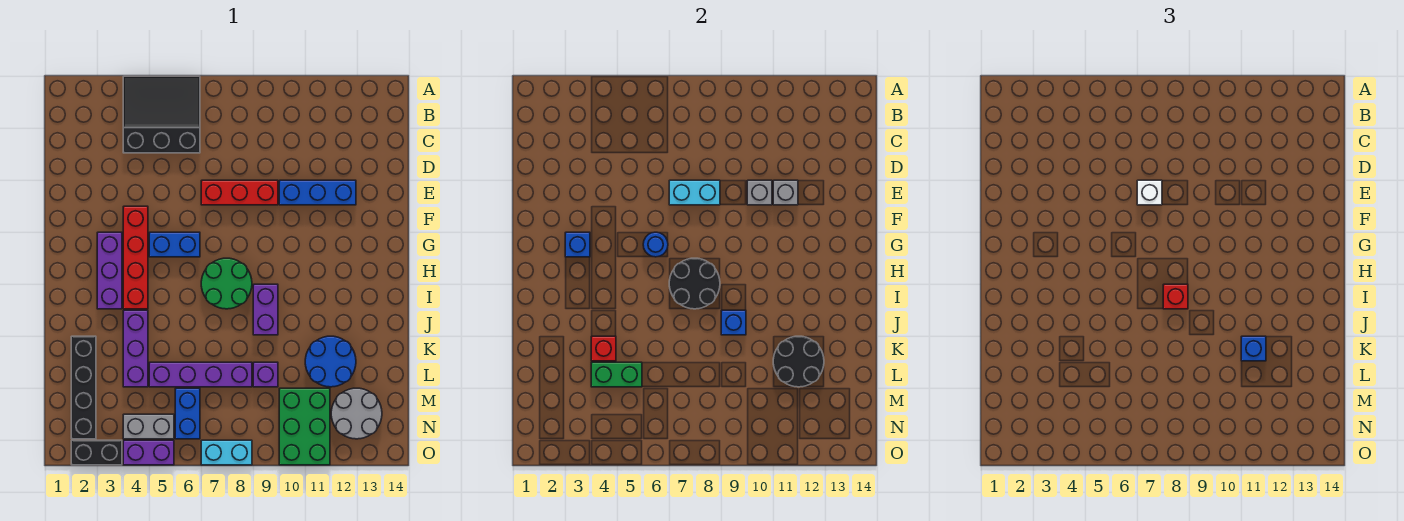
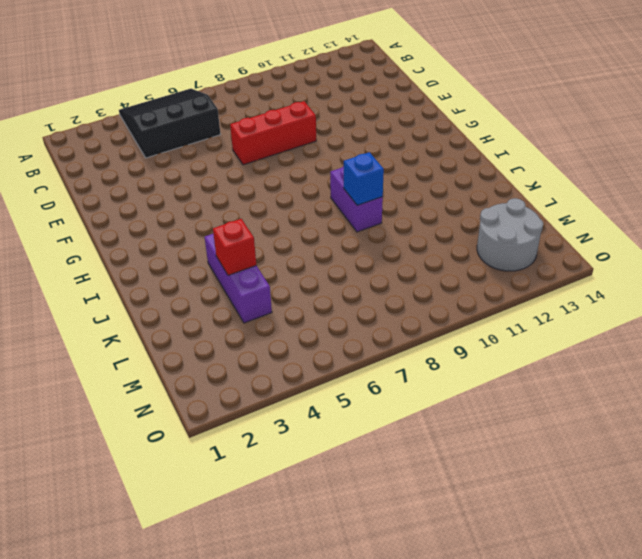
none -> blue 1x3 brick [279,180,356,205]
none -> red 1x4 brick [123,206,148,309]
none -> purple 1x3 brick [97,232,122,309]
none -> blue 1x2 brick [149,232,200,257]

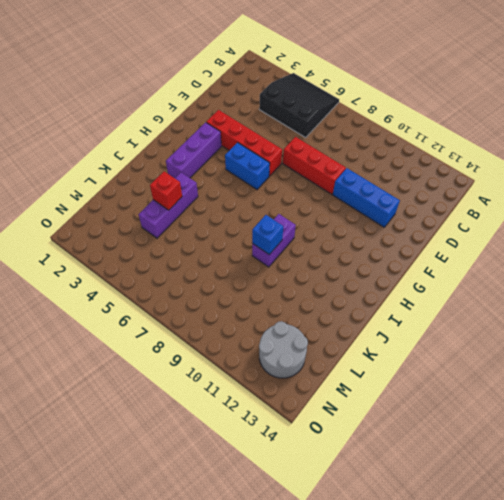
red 1x4 brick [206,110,282,176] -> red 1x4 brick turned to [123,206,148,309]
none -> green 2x2 round brick [201,258,252,309]
none -> black 1x4 brick [71,336,96,439]
none -> blue 2x2 round brick [305,336,356,387]
none -> purple 1x4 brick [149,362,252,387]

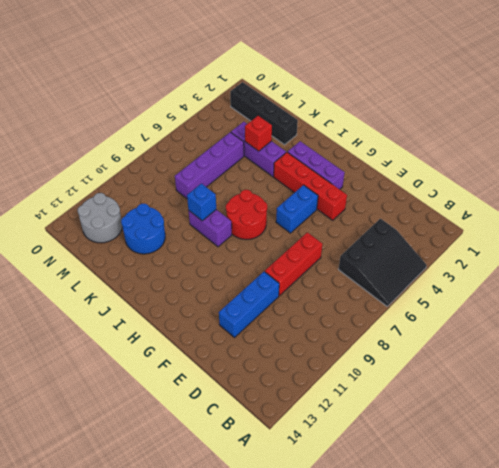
red 2x2 round brick [226,190,267,239] -> green 2x2 round brick [201,258,252,309]
none -> purple 1x1 brick [253,362,278,387]
none -> blue 1x2 brick [175,388,200,439]
none -> green 2x3 brick [279,388,330,465]
none -> grey 1x2 brick [123,414,174,439]

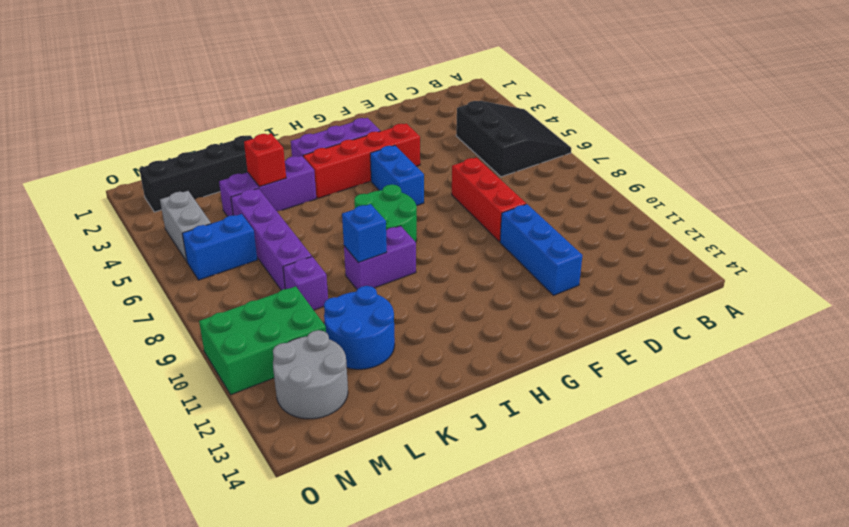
none -> black 1x2 brick [71,440,122,465]
none -> purple 1x2 brick [123,440,174,465]
none -> cyan 1x2 brick [201,440,252,465]
none -> cyan 1x2 brick [669,180,720,205]

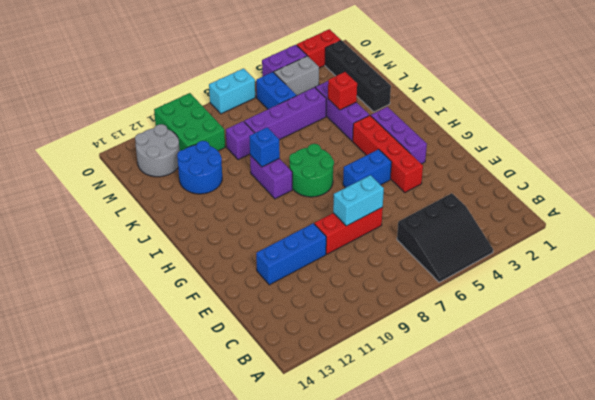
red 1x2 brick [297,29,341,68] -> black 1x2 brick [71,440,122,465]
none -> grey 1x1 brick [747,180,772,205]
none -> grey 1x1 brick [773,180,798,205]
none -> blue 1x1 brick [565,232,590,257]
none -> blue 1x1 round brick [643,232,668,257]

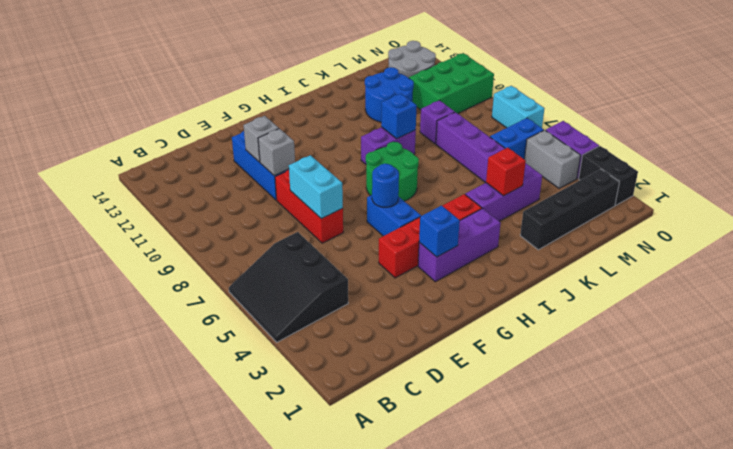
none -> black 2x2 round brick [669,258,720,309]
none -> black 2x2 round brick [773,336,824,387]
none -> green 1x2 brick [591,362,642,387]
none -> white 1x1 brick [1137,180,1162,205]

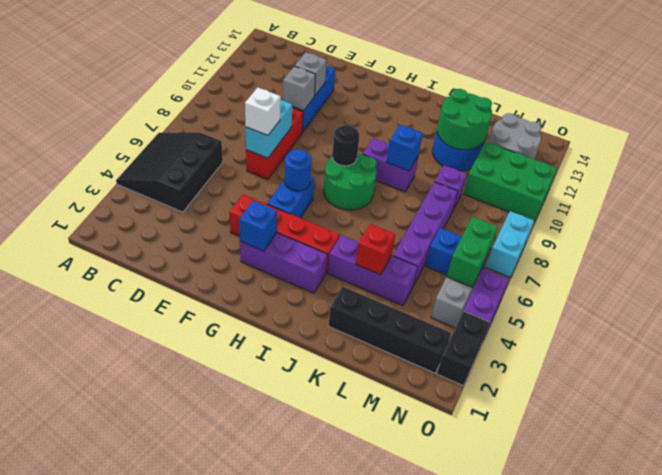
black 1x1 round brick [332,125,359,166] -> black 2x2 round brick [669,258,720,309]
green 2x2 round brick [437,89,492,150] -> black 2x2 round brick [773,336,824,387]
green 1x2 brick [447,217,498,287] -> green 1x2 brick moved to [591,362,642,387]
none -> red 1x1 brick [1163,284,1188,309]
none -> blue 1x1 brick [1241,336,1266,361]

